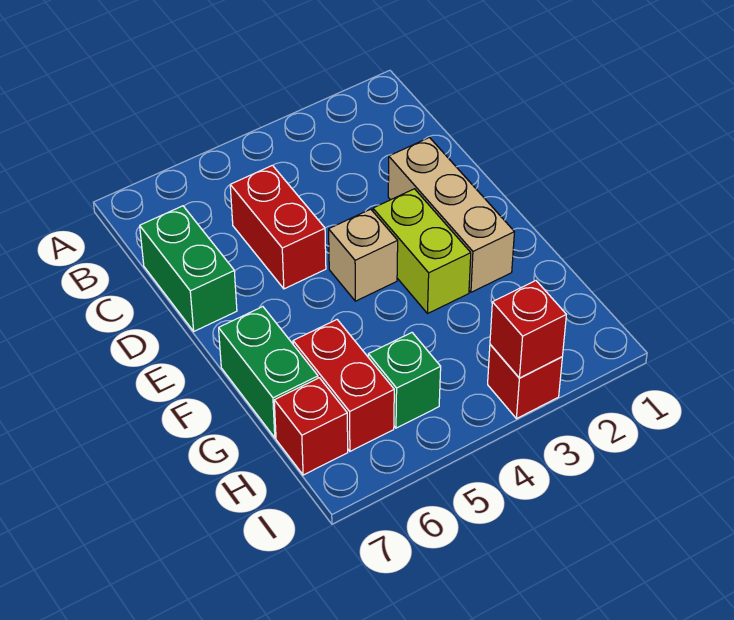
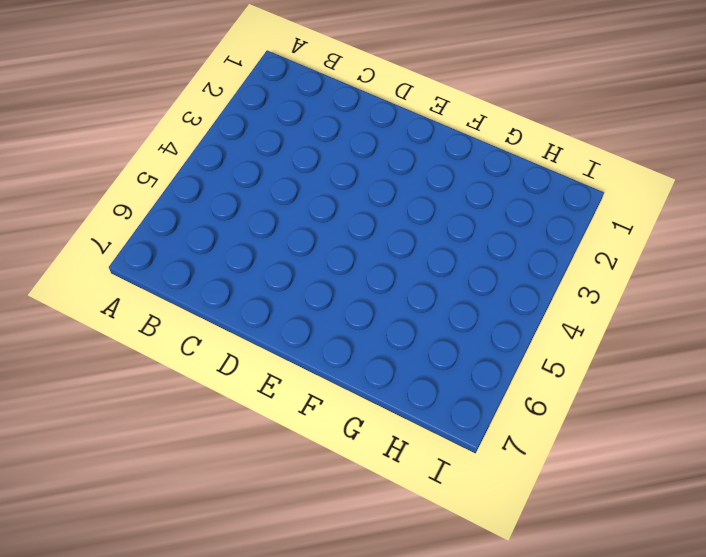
none -> red 1x2 brick [230,165,326,289]
none -> green 1x2 brick [140,206,237,331]

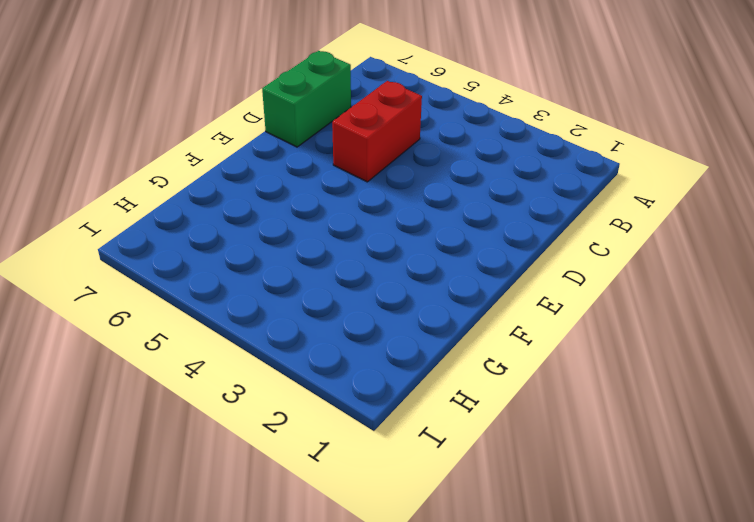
none -> tan 1x3 brick [388,138,514,292]
none -> lime 1x2 brick [373,189,471,314]

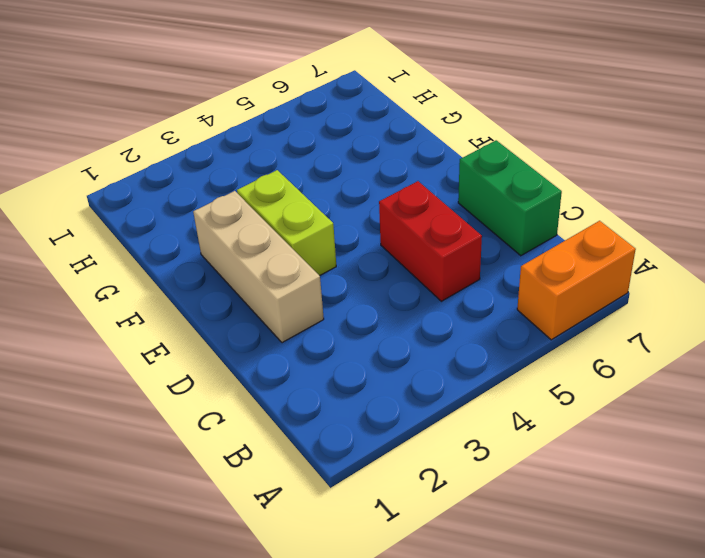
orange 1x2 brick [517,221,636,340] -> none
none -> tan 1x1 brick [329,209,398,301]
none -> green 1x2 brick [219,307,318,438]

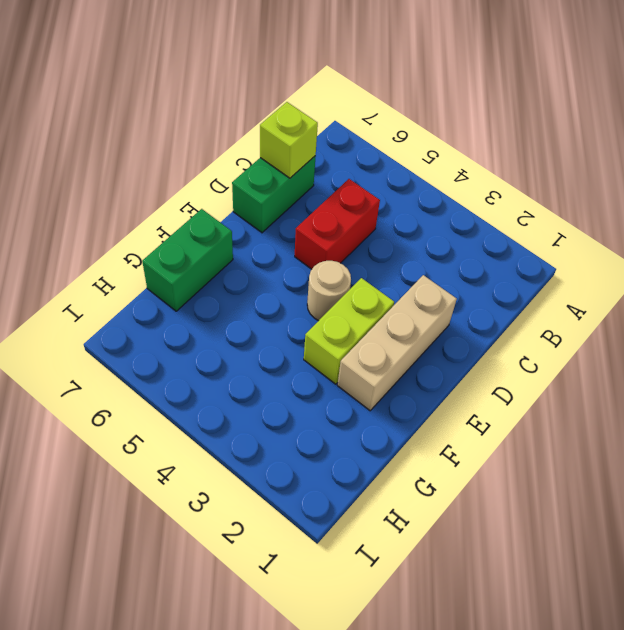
lime 1x1 brick [260,102,318,178] -> none
tan 1x1 round brick [307,261,351,321] -> tan 1x1 brick [329,209,398,301]
none -> red 1x2 brick [293,320,394,451]
none -> green 1x1 brick [368,333,441,428]

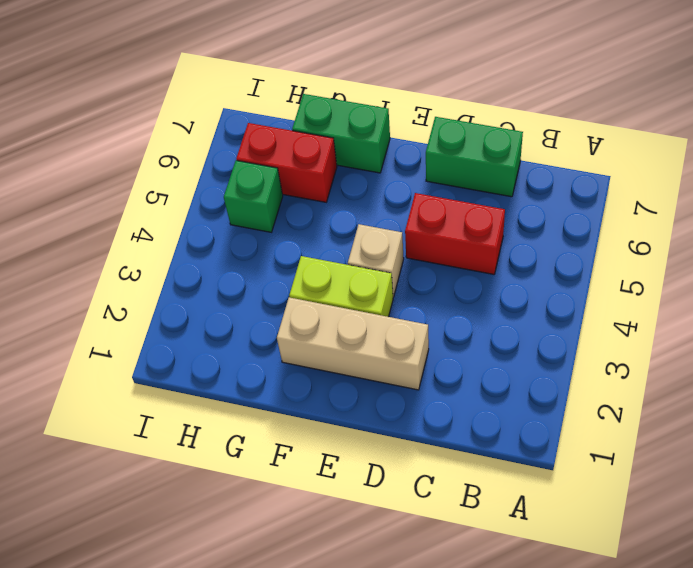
none -> red 1x1 brick [274,378,348,475]
none -> red 1x1 brick [488,344,562,419]

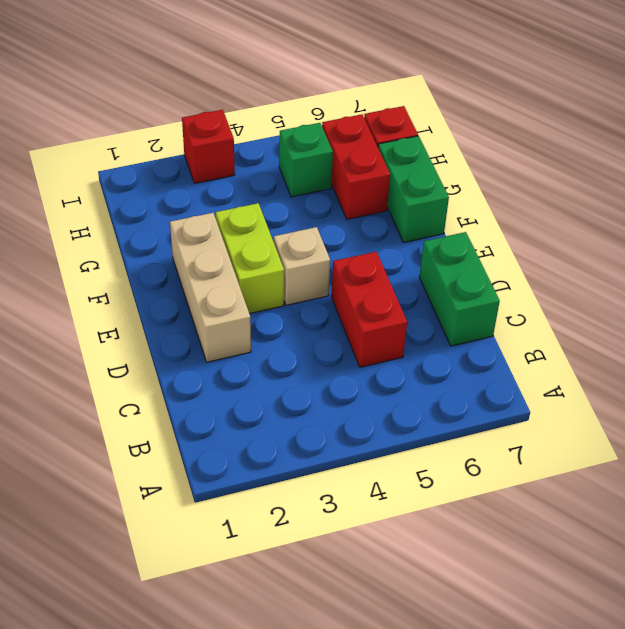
none -> red 1x1 brick [490,281,566,378]

